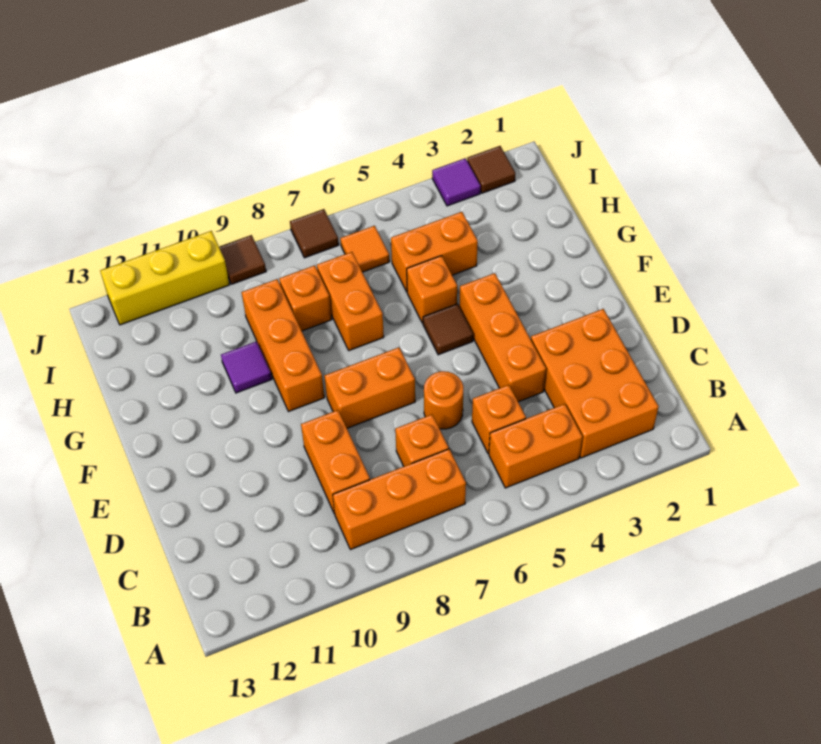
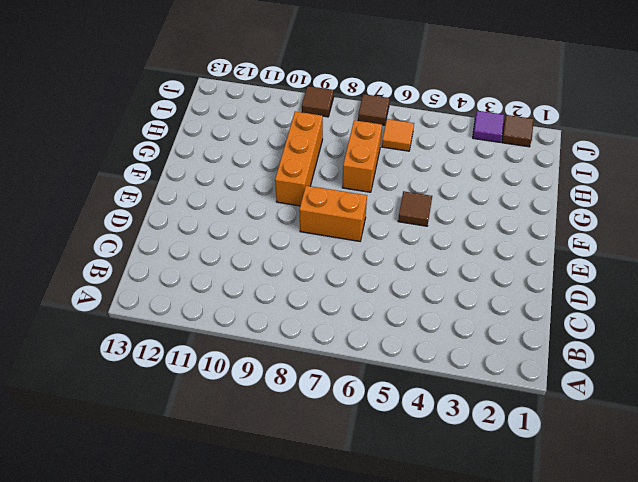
none -> orange 2x3 brick [531,309,659,458]
none -> orange 1x2 brick [489,404,582,488]
none -> orange 1x3 brick [333,449,466,550]

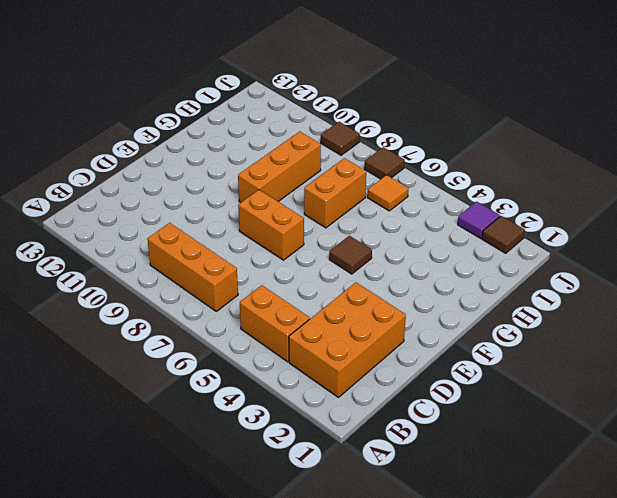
none -> orange 1x1 brick [472,385,526,454]
none -> orange 1x1 brick [395,415,449,466]
none -> orange 1x2 brick [301,410,370,514]

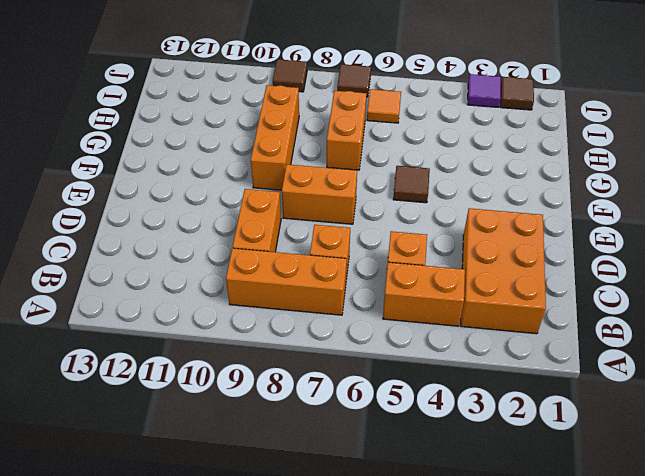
none -> orange 1x3 brick [459,273,546,402]
none -> orange 1x1 round brick [424,371,463,429]
none -> orange 1x1 brick [407,256,457,323]

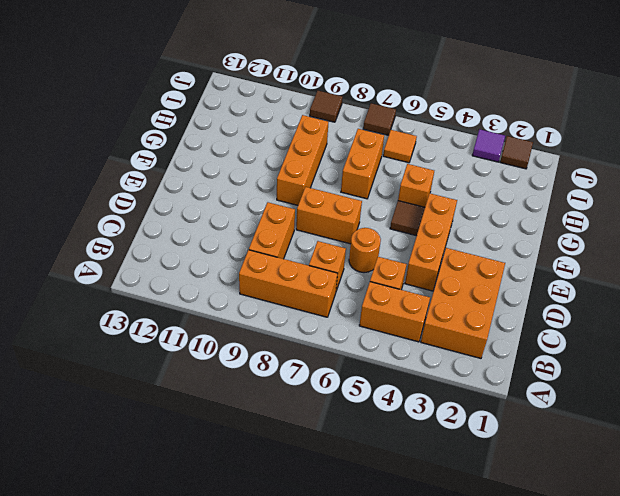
none -> purple 1x1 tile [221,341,272,393]
none -> orange 1x2 brick [391,212,478,292]
none -> orange 1x1 brick [279,265,332,331]

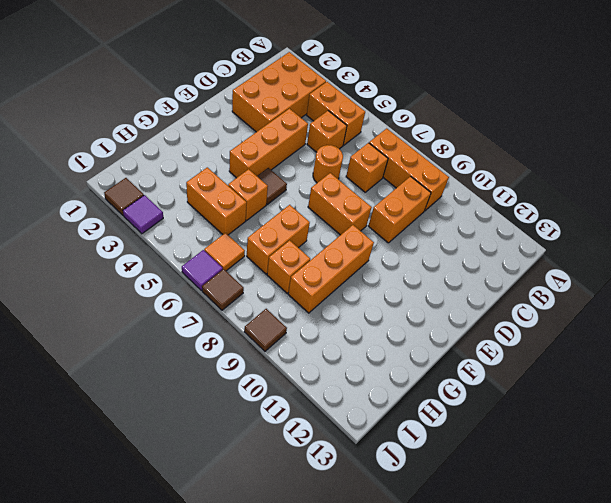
purple 1x1 tile [182,250,223,290] -> purple 1x1 tile moved to [221,341,272,393]
none -> yellow 1x3 brick [100,231,229,325]

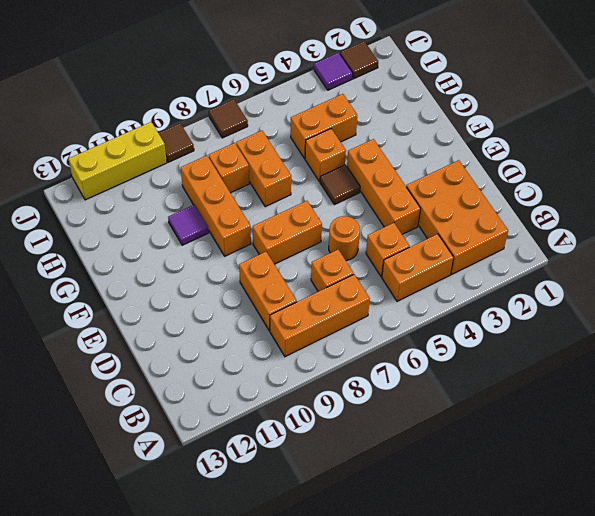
none -> orange 1x1 tile [340,226,389,272]

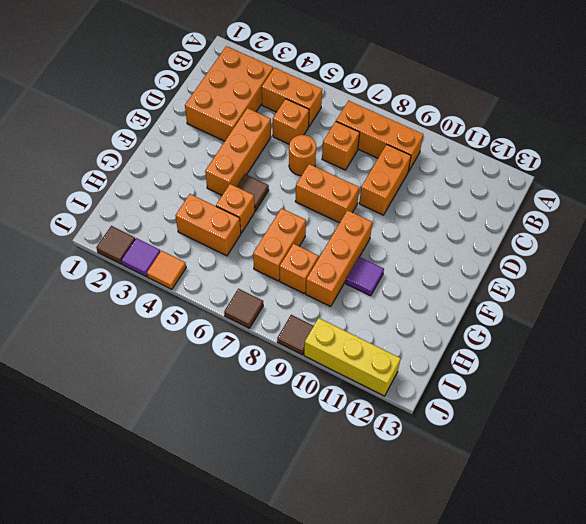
orange 1x1 tile [147,251,186,289] -> orange 1x1 tile moved to [340,226,389,272]

